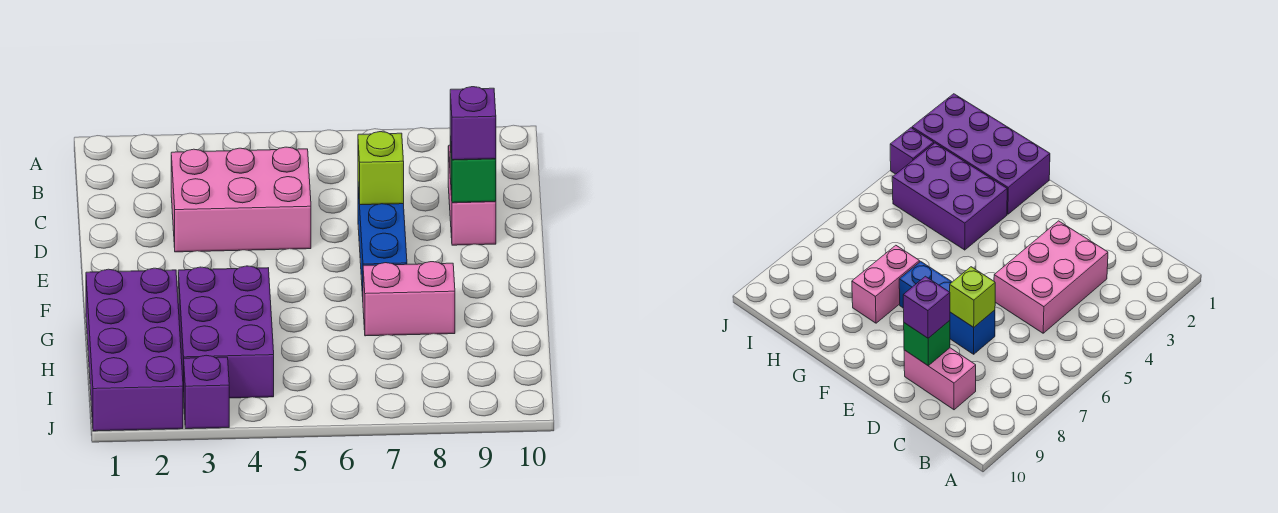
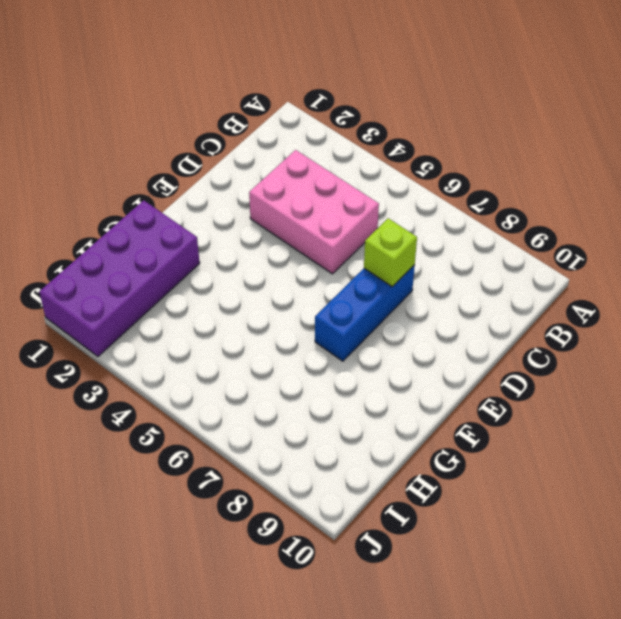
none -> pink 1x2 brick [448,145,496,245]
none -> purple 2x3 brick [178,266,274,398]

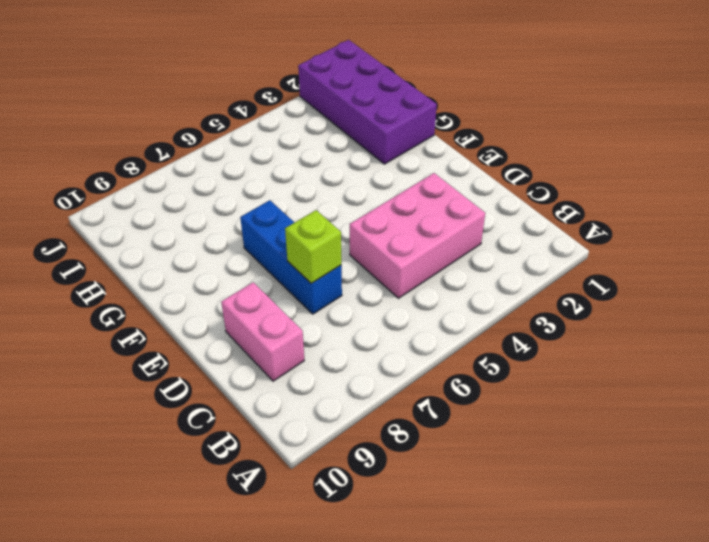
none -> purple 2x3 brick [178,266,274,398]
none -> pink 1x2 brick [363,262,455,336]

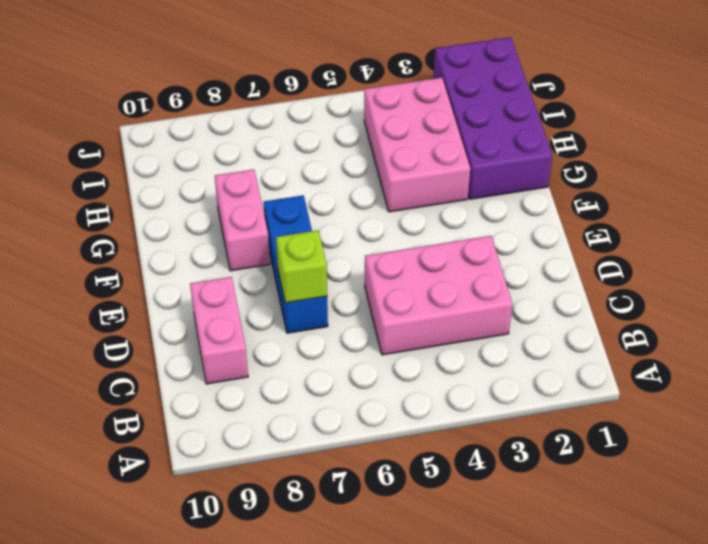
pink 1x2 brick [215,169,270,271] -> pink 1x2 brick turned to [363,262,455,336]
pink 2x3 brick [364,78,470,212] -> purple 2x3 brick [178,266,274,398]
none -> purple 1x1 brick [184,355,229,429]
none -> green 1x1 brick [450,137,496,203]

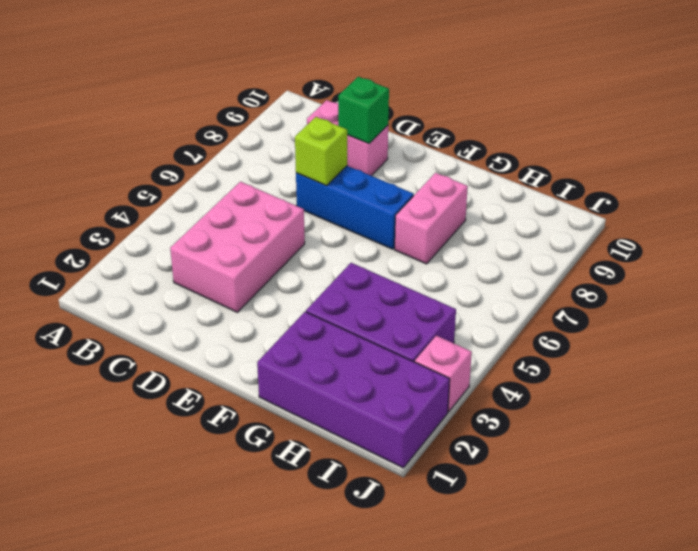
pink 1x1 brick [415,336,472,412] -> purple 1x1 brick [184,355,229,429]
none -> purple 1x1 brick [450,87,496,160]

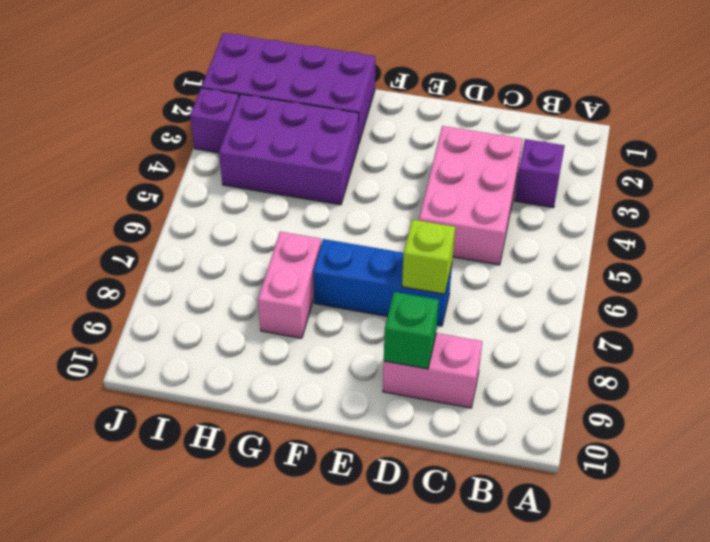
purple 1x1 brick [515,139,564,208] -> purple 1x1 brick moved to [450,87,496,160]

